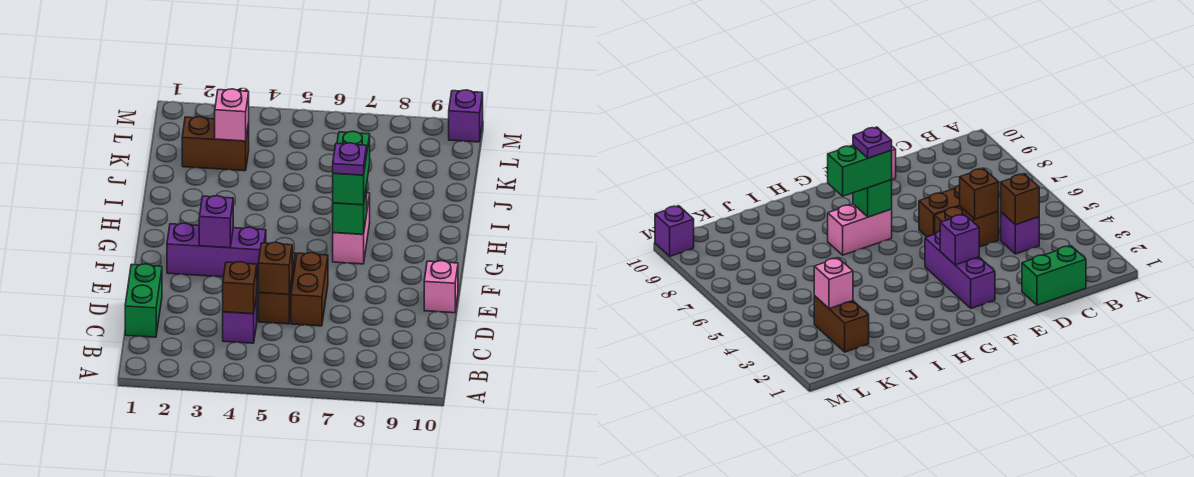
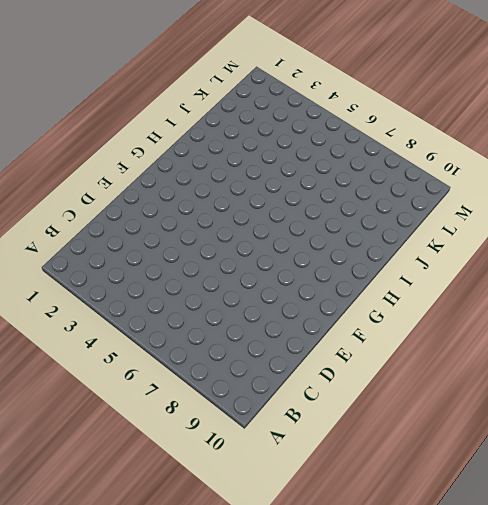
none -> green 1x2 brick [125,264,162,337]
none -> purple 1x1 brick [223,296,257,343]
none -> brown 1x2 brick [258,253,295,324]

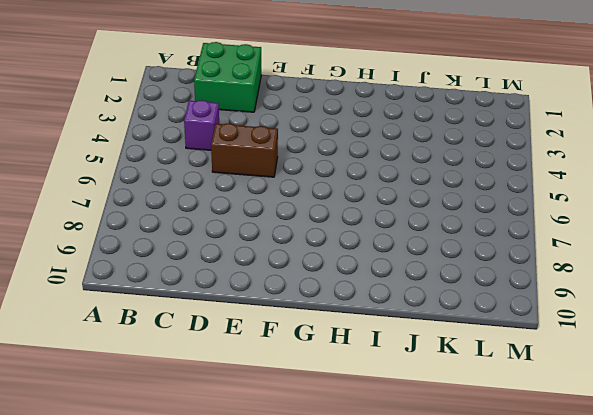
green 2x2 brick [194,42,261,112] -> green 1x2 brick [125,264,162,337]
none -> brown 1x2 brick [291,253,328,326]
none -> pink 1x1 brick [424,261,458,313]
none -> purple 1x3 brick [167,223,266,279]

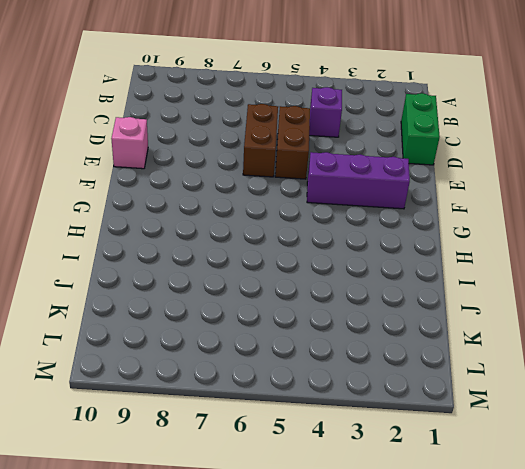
none -> pink 1x2 brick [333,193,370,264]
none -> brown 1x2 brick [182,117,249,171]
none -> purple 1x1 brick [449,90,483,142]

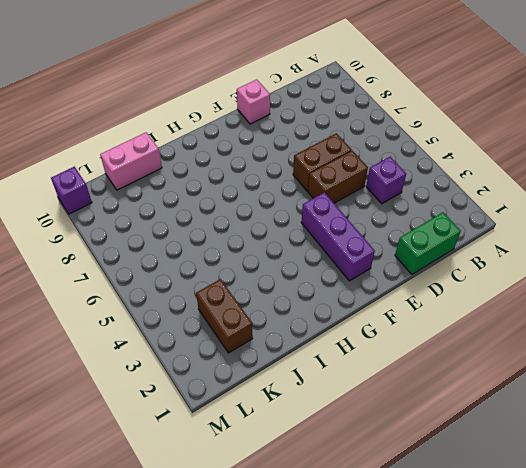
pink 1x2 brick [100,132,162,190] -> pink 1x2 brick moved to [333,193,370,264]
none -> brown 1x1 brick [223,262,257,314]
none -> brown 1x1 brick [258,242,292,294]
none -> purple 1x1 brick [199,196,233,248]

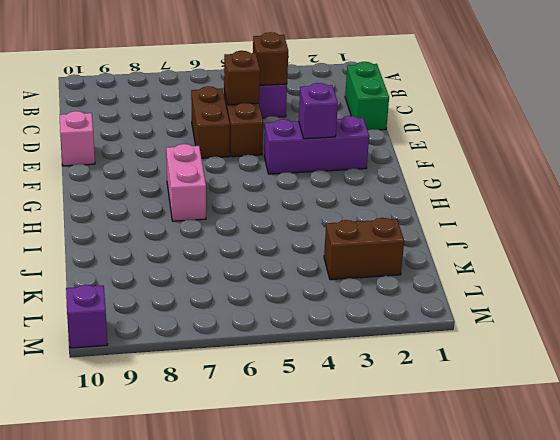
none -> green 1x1 brick [333,186,367,234]
none -> pink 1x1 brick [215,89,249,141]
none -> green 1x2 brick [333,131,370,205]

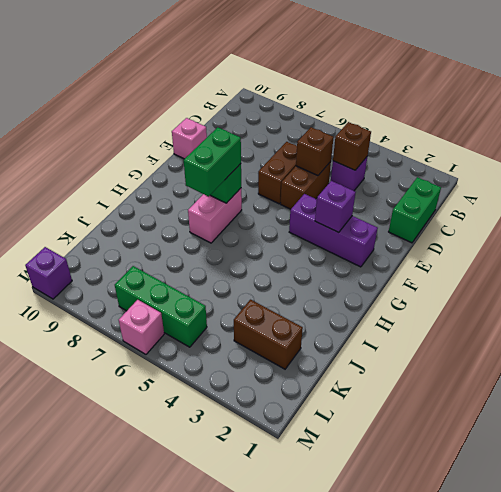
green 1x3 brick [115,266,207,347] -> none
pink 1x1 brick [119,300,164,354] -> pink 1x1 brick moved to [215,89,249,141]
none -> purple 1x1 plate [333,143,367,175]

